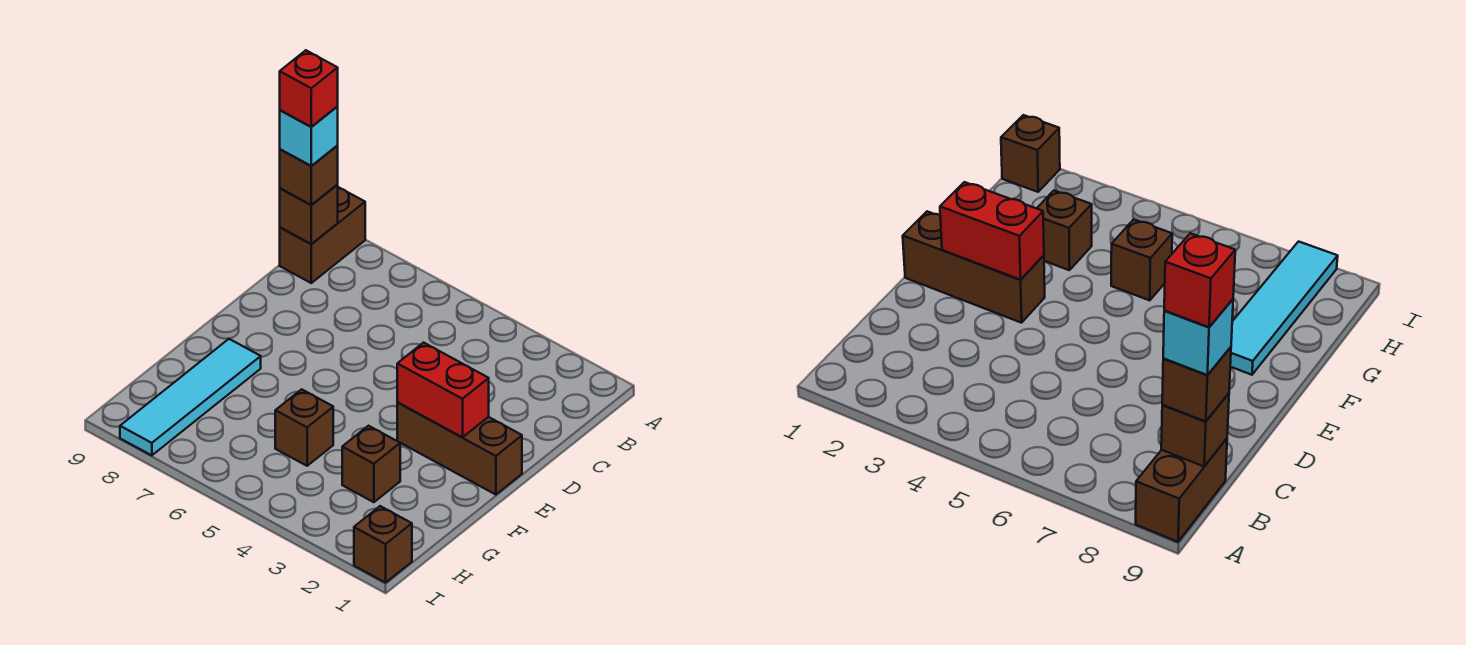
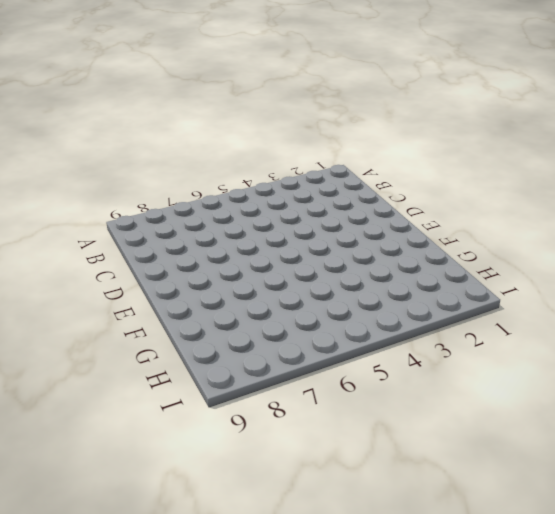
none -> brown 1x2 brick [280,187,365,283]
none -> brown 1x3 brick [397,403,522,495]

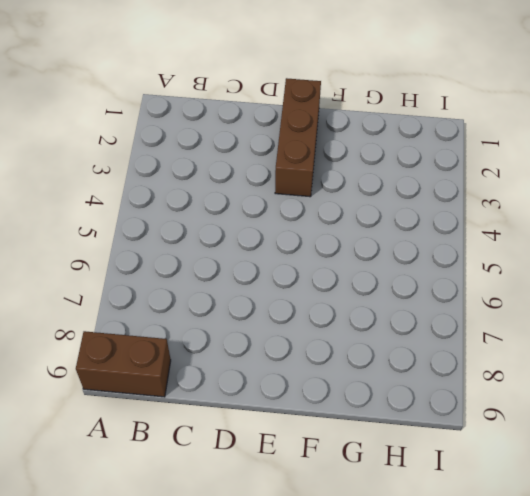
none -> cyan 1x4 tile [120,339,261,455]
none -> brown 1x1 brick [342,426,400,502]

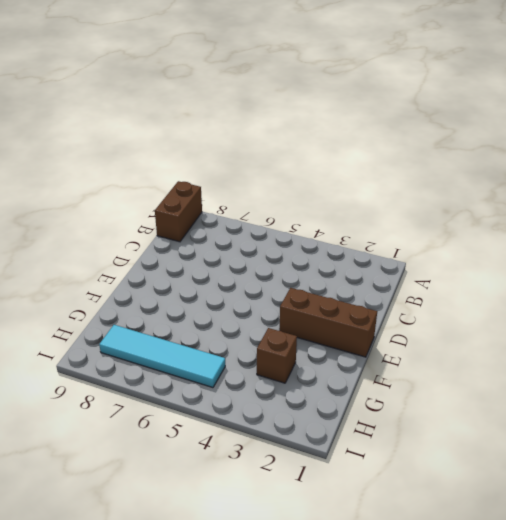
cyan 1x4 tile [99,325,225,388] -> cyan 1x4 tile turned to [120,339,261,455]
none -> brown 1x1 brick [275,389,333,466]
none -> brown 1x1 brick [354,506,412,583]

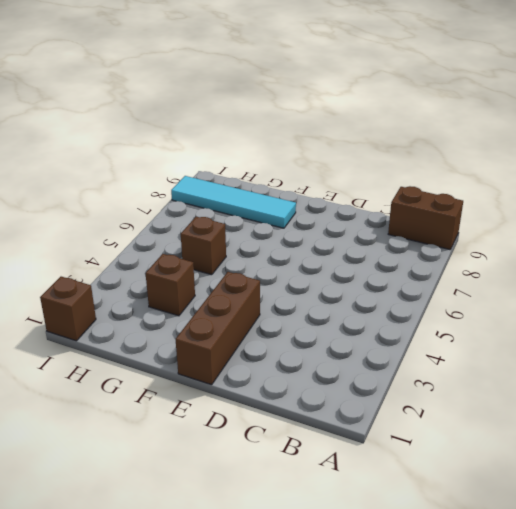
none -> brown 1x1 brick [280,185,338,244]
none -> red 1x2 brick [397,343,489,437]

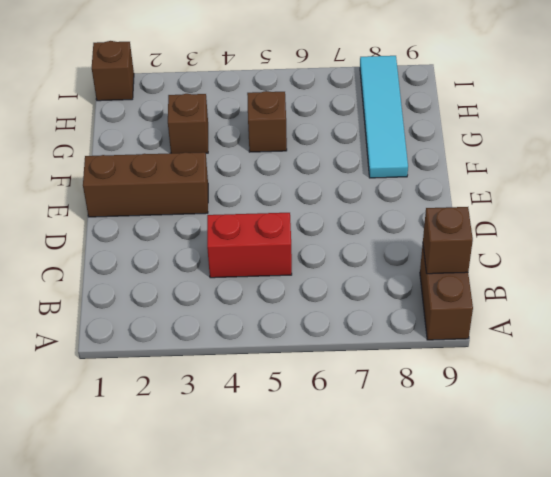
red 1x2 brick [207,213,292,278] -> red 1x2 brick moved to [397,343,489,437]
none -> brown 1x1 brick [280,146,338,205]
none -> cyan 1x1 brick [280,106,338,166]

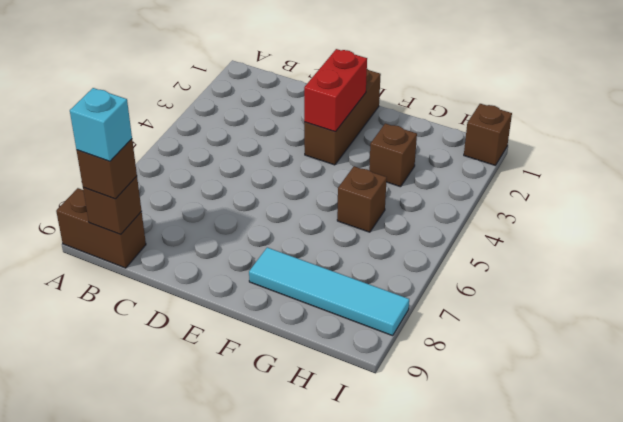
none -> red 1x1 brick [280,50,338,127]

